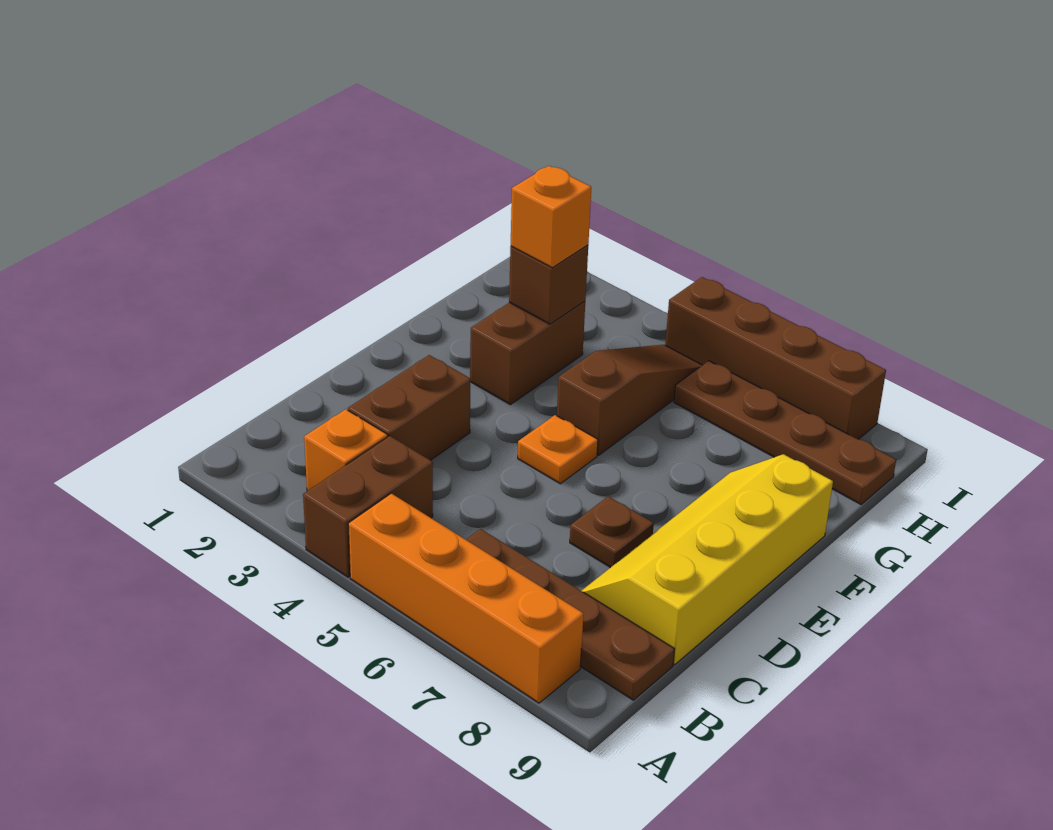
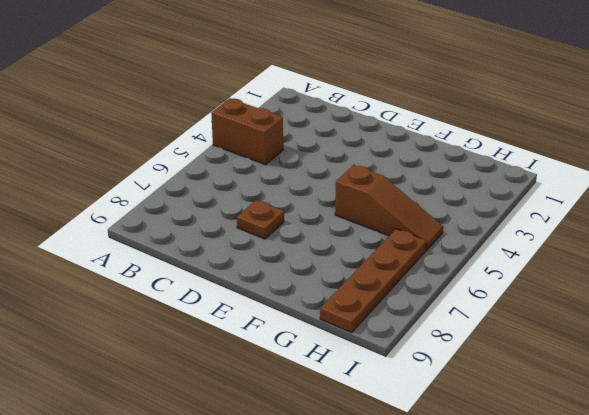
none -> orange 1x4 brick [348,493,584,703]
none -> orange 1x1 brick [304,409,388,491]
none -> brown 1x4 plate [466,529,675,700]

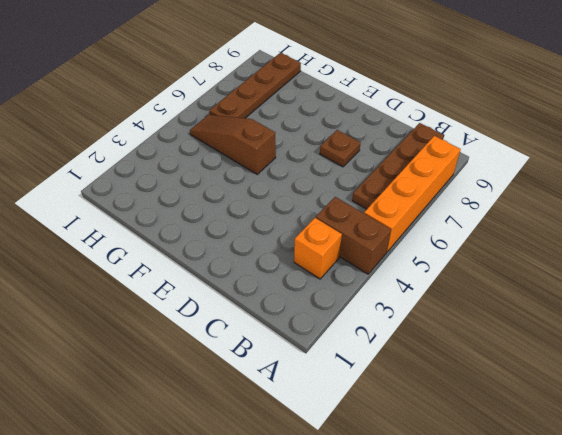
none -> brown 1x2 brick [348,355,471,460]
none -> yellow 2x4 slope [582,454,833,665]
none -> orange 1x1 plate [518,415,598,484]

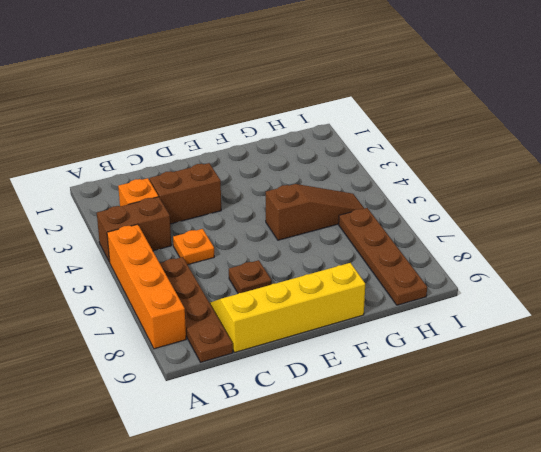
orange 1x1 plate [173,229,214,265] -> orange 1x1 plate moved to [518,415,598,484]
none -> brown 1x2 brick [470,301,585,405]
none -> brown 1x4 brick [665,277,886,439]
none -> brown 1x1 brick [509,245,588,324]

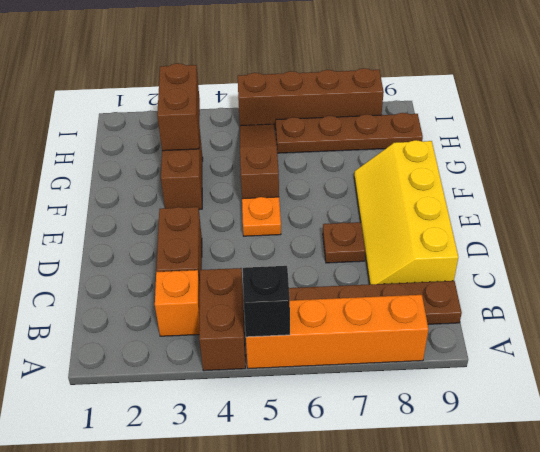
black 1x1 brick [243,266,290,337] -> none
brown 1x2 brick [157,63,200,151] -> brown 1x1 brick [509,245,588,324]
none -> orange 1x1 brick [511,166,591,268]

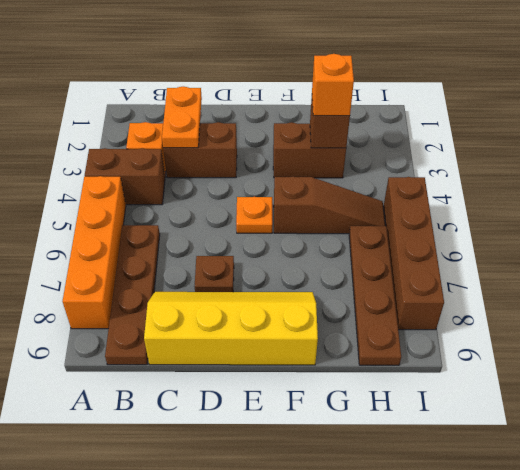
orange 1x2 plate [162,87,202,148] -> none

